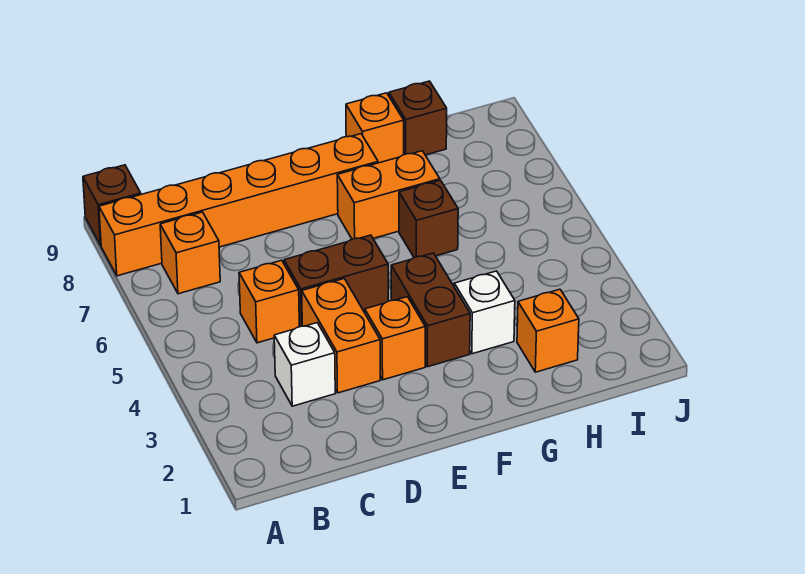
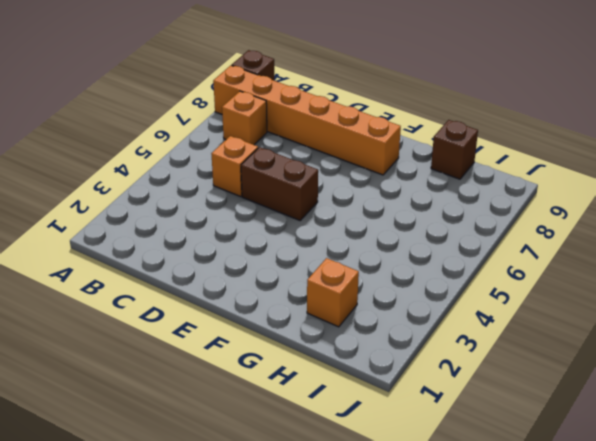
none -> white 1x1 brick [274,323,335,406]
none -> orange 1x2 brick [302,279,380,393]
none -> orange 1x1 brick [365,297,425,380]

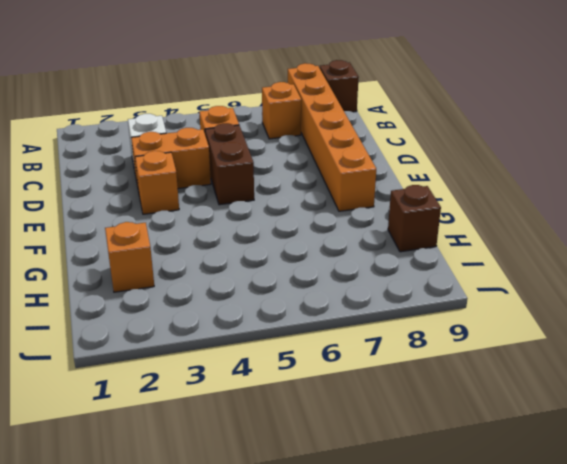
none -> brown 1x2 brick [391,253,470,367]
none -> orange 1x2 brick [337,151,440,239]
none -> white 1x1 brick [454,271,515,354]

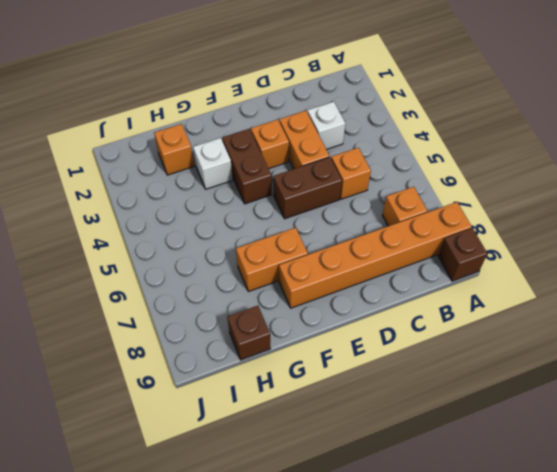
none -> brown 1x1 brick [399,180,458,258]
none -> orange 1x1 brick [346,93,404,163]

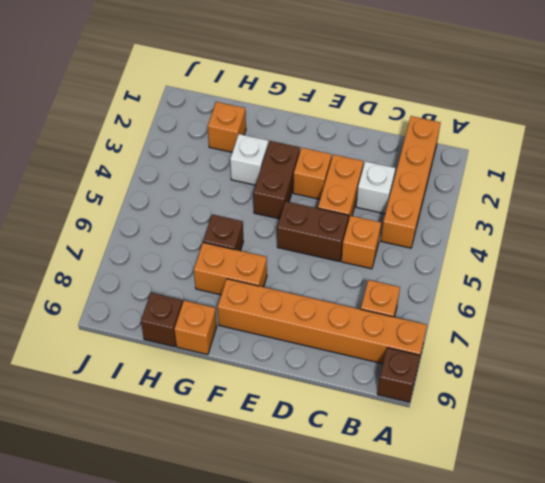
orange 1x4 brick [381,116,441,248] -> none

